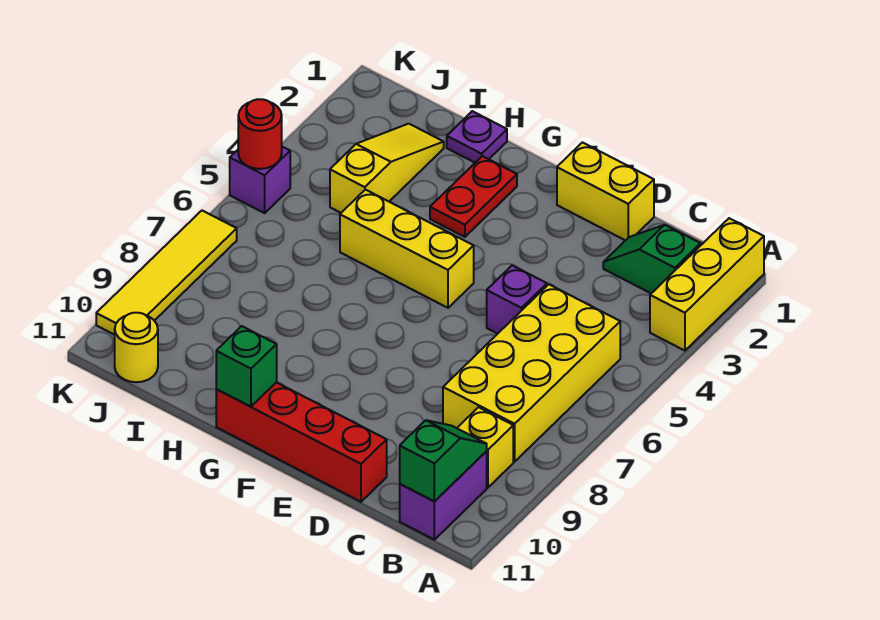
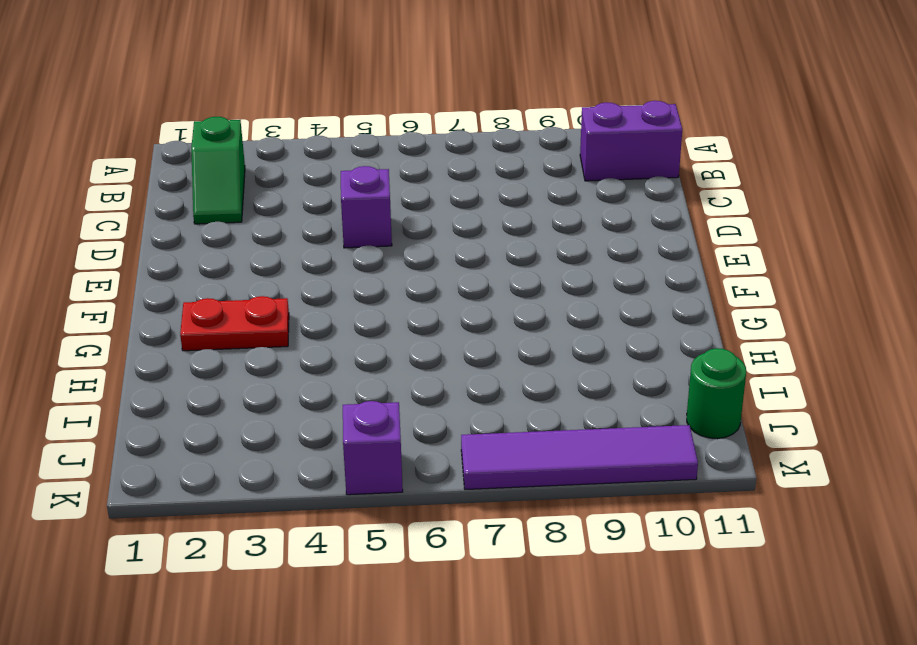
green 1x1 round brick [687,348,746,439] -> yellow 1x1 round brick [115,313,158,382]
purple 1x4 tile [461,425,698,490] -> yellow 1x4 tile [96,211,237,335]
none -> yellow 1x3 brick [650,218,764,351]
none -> yellow 2x4 brick [443,284,620,462]
none -> yellow 1x1 brick [457,407,513,488]

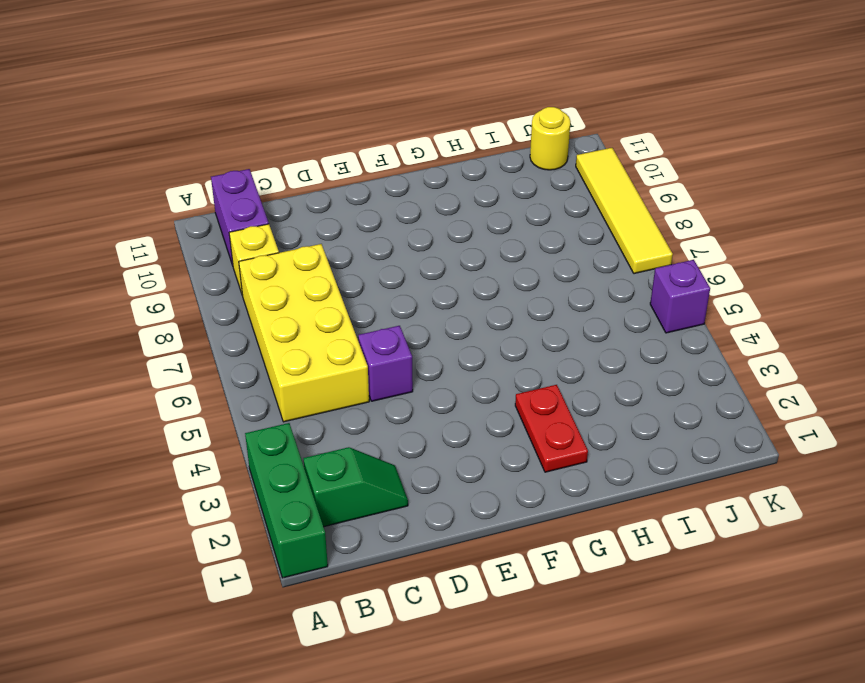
green 1x3 brick [245,423,328,578] -> yellow 1x3 brick [650,218,764,351]
none -> yellow 1x2 brick [557,142,654,240]
none -> red 1x4 brick [216,382,387,502]
none -> yellow 1x3 brick [340,190,474,308]

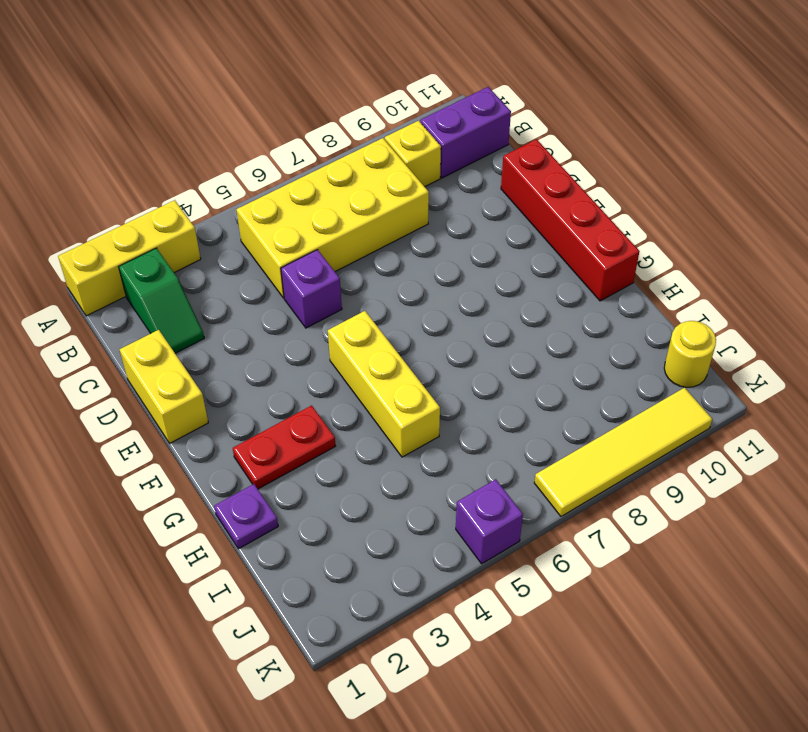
none -> yellow 1x3 slope [330,124,444,213]
none -> green 1x2 slope [400,420,487,502]
none -> green 1x1 brick [216,326,277,406]

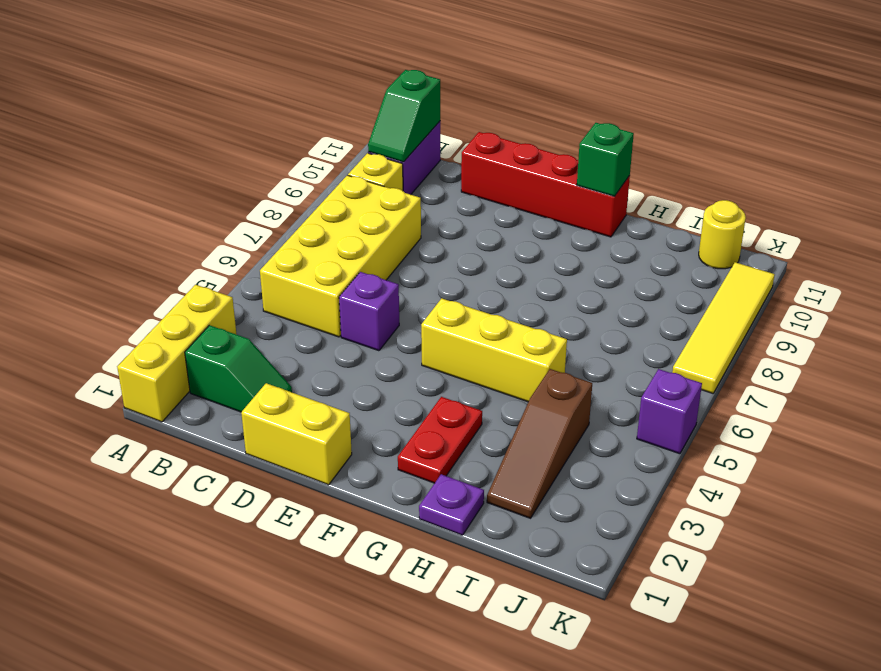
brown 1x3 slope [487,369,592,518] -> yellow 1x3 slope [330,124,444,213]
none -> red 1x1 round brick [238,99,282,169]

